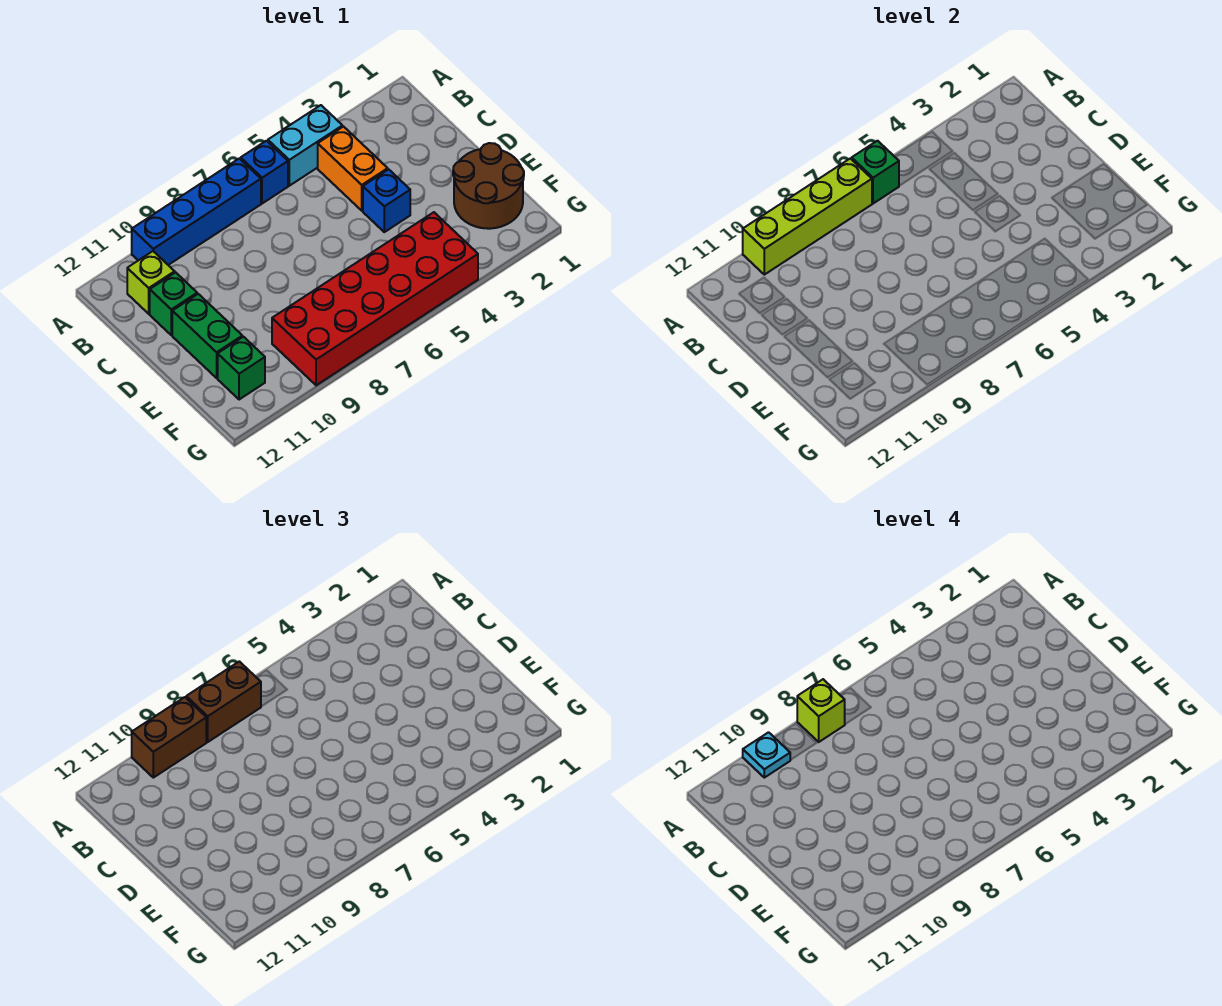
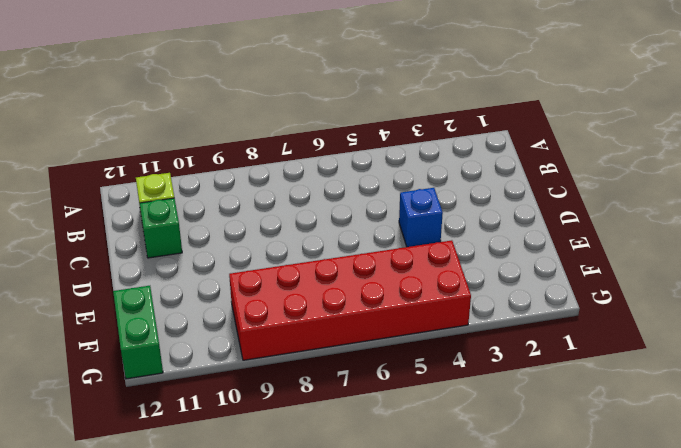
green 1x2 brick [113,286,163,379] -> green 1x2 brick moved to [172,294,242,378]
none -> cyan 1x2 brick [268,105,342,186]
none -> blue 1x1 brick [241,141,288,204]
none -> blue 1x4 brick [132,158,261,265]

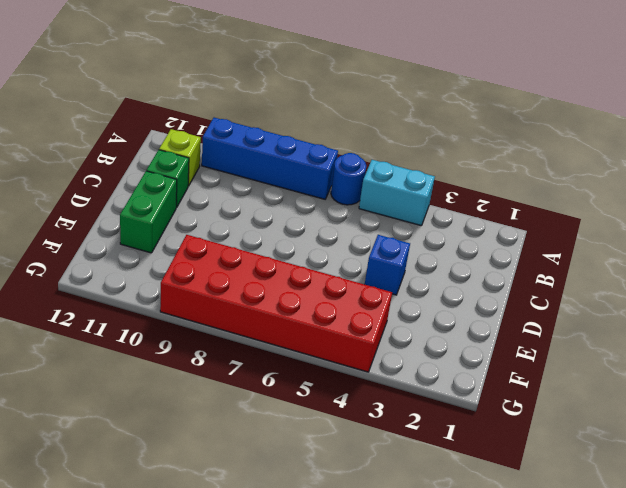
blue 1x1 round brick [331,153,366,205] -> blue 1x1 brick [241,141,288,204]
none -> orange 1x2 brick [318,127,388,211]
none -> brown 2x2 round brick [453,143,524,229]
none -> green 1x1 brick [218,337,265,400]

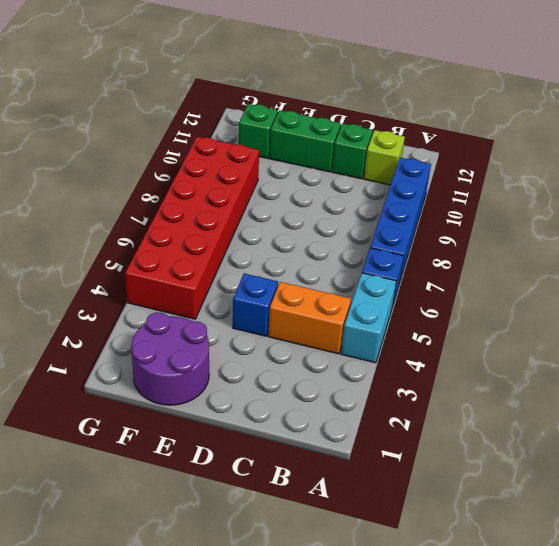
purple 2x2 round brick [131,312,209,405] -> brown 2x2 round brick [453,143,524,229]
none -> green 1x1 brick [852,141,899,204]
none -> lime 1x4 brick [743,158,872,275]
none -> brown 1x2 brick [186,661,261,742]

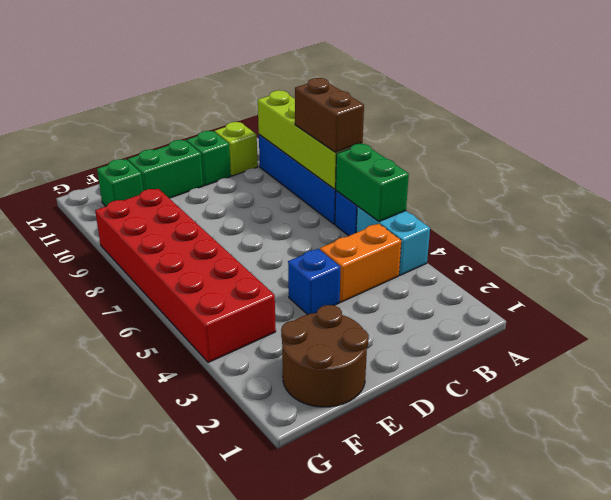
green 1x2 brick [336,144,409,222] -> green 1x1 brick [852,141,899,204]
none -> brown 1x2 brick [132,697,206,778]
none -> lime 1x1 brick [797,679,845,742]
none -> cyan 1x1 plate [743,732,790,778]

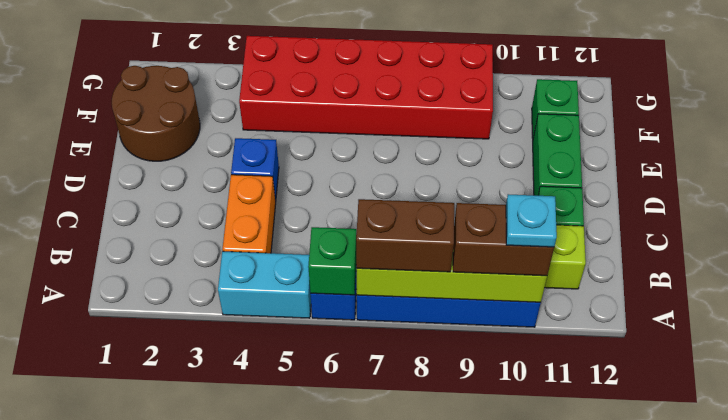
none -> lime 1x1 brick [797,679,845,742]

